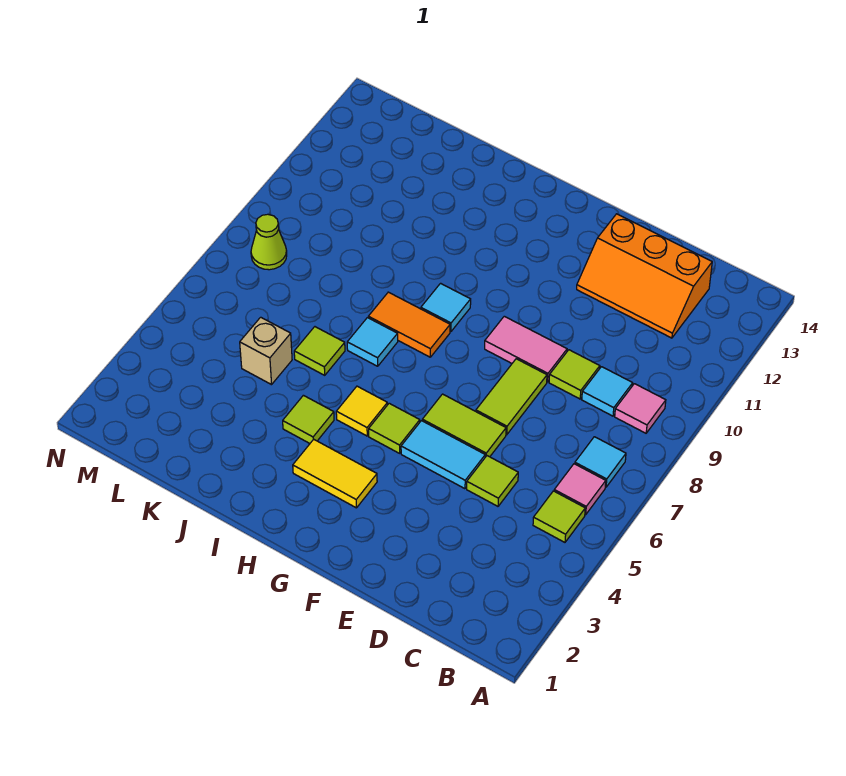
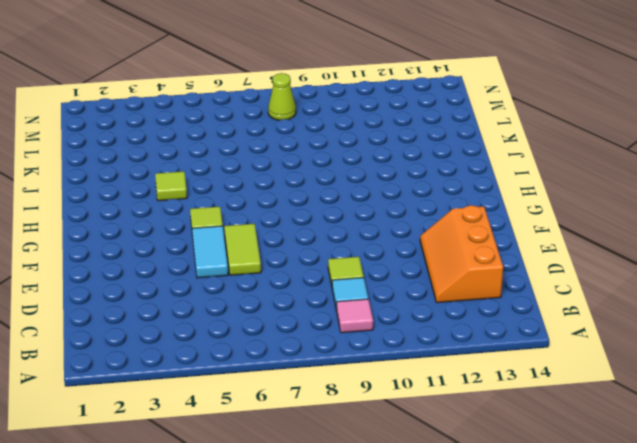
none -> lime 1x1 tile [533,491,585,542]
none -> pink 1x1 tile [554,464,606,515]
none -> cyan 1x1 tile [575,437,626,487]

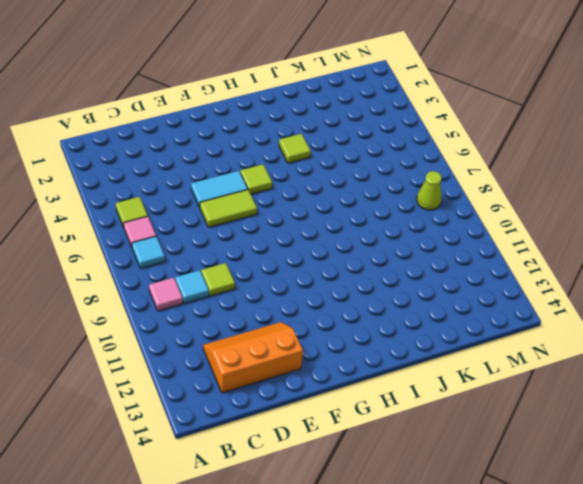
none -> lime 1x1 tile [467,456,518,506]
none -> lime 1x2 tile [476,359,547,435]
none -> pink 1x2 tile [485,316,567,382]

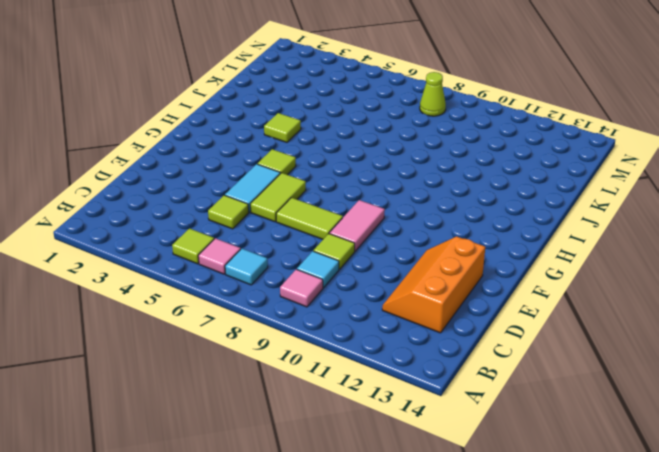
none -> yellow 1x2 tile [293,439,377,508]
none -> yellow 1x1 tile [336,386,387,436]
none -> orange 1x2 tile [368,292,450,357]

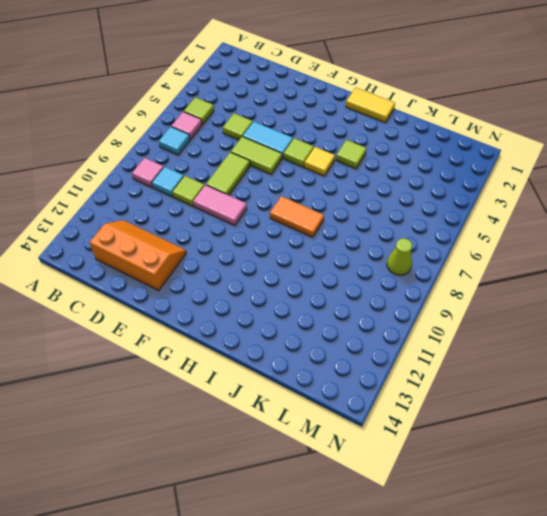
yellow 1x2 tile [346,88,395,122] -> yellow 1x2 tile moved to [293,439,377,508]
none -> cyan 1x1 tile [421,283,471,332]
none -> cyan 1x1 tile [347,318,398,366]
none -> lime 1x1 tile [294,327,345,375]

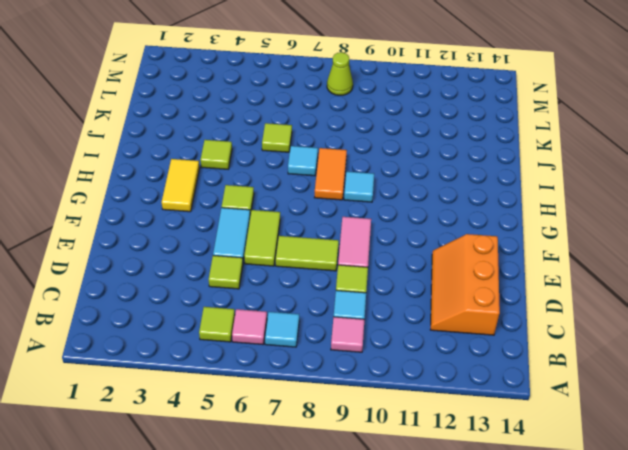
none -> yellow 1x1 tile [336,386,387,436]
none -> tan 1x1 brick [240,317,292,385]

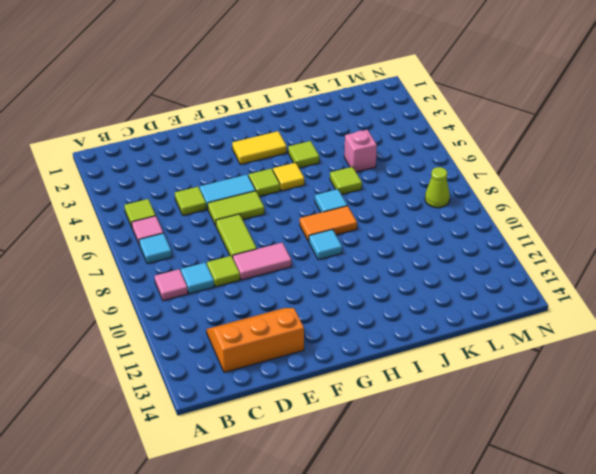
pink 1x1 brick [344,130,377,172] -> tan 1x1 brick [240,317,292,385]

